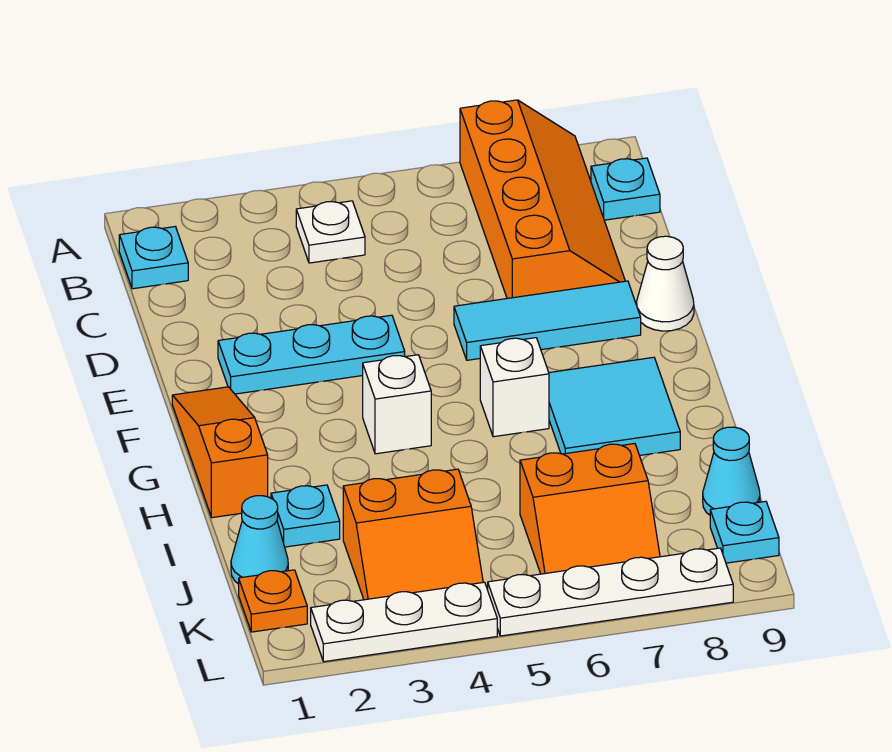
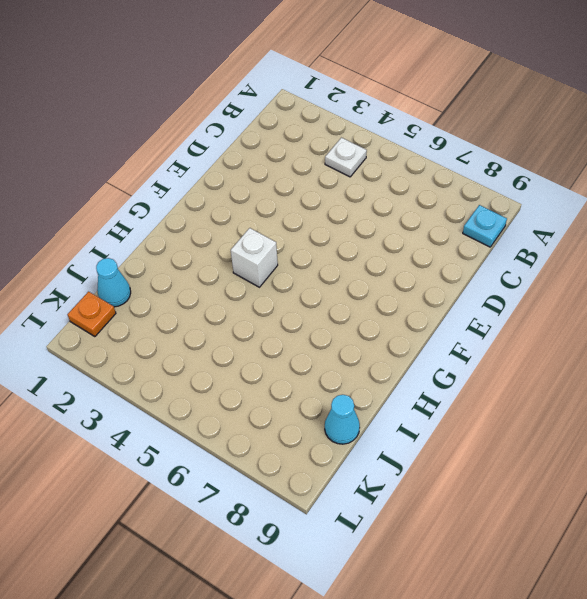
none -> orange 2x4 slope [460,100,625,298]
none -> cyan 1x1 plate [119,227,188,289]
none -> cyan 1x3 plate [218,315,405,394]

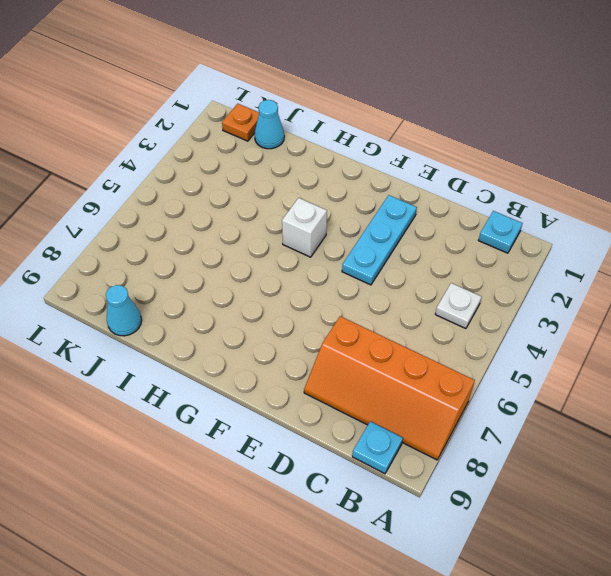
none -> cyan 1x3 tile [454,281,641,360]
none -> white 1x1 cone [637,236,694,331]
none -> orange 1x3 slope [172,387,268,518]

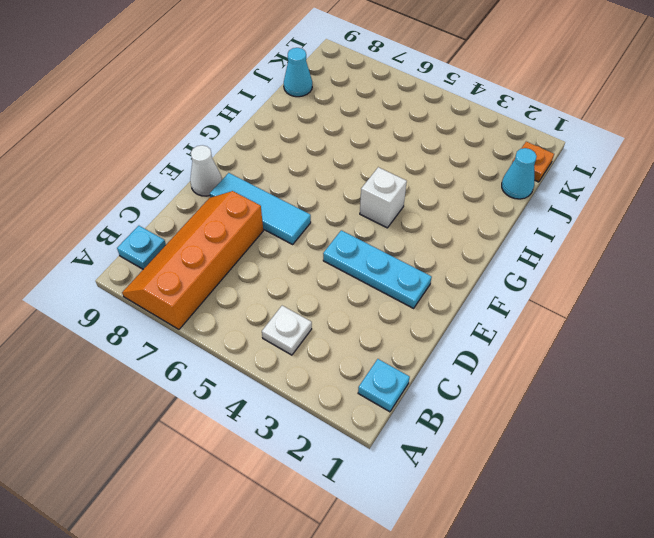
none -> orange 1x3 slope [172,387,268,518]
none -> white 1x1 brick [480,338,549,437]
none -> cyan 2x2 tile [549,357,680,456]

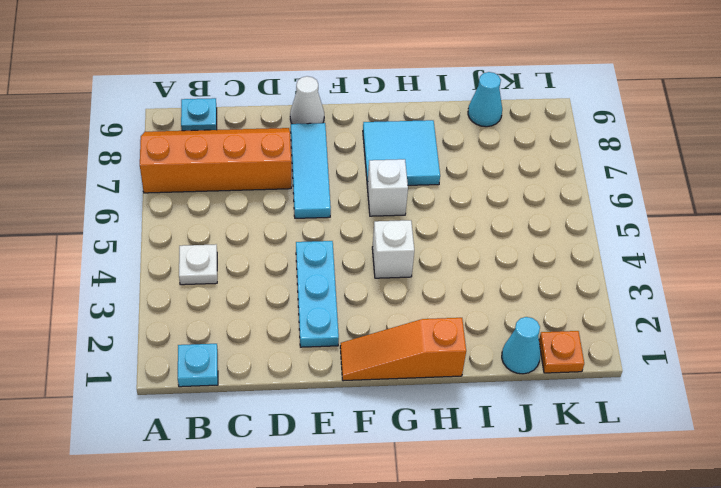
none -> cyan 1x1 plate [271,485,340,547]
none -> orange 2x2 slope [343,469,483,600]
none -> orange 2x2 slope [520,444,660,574]

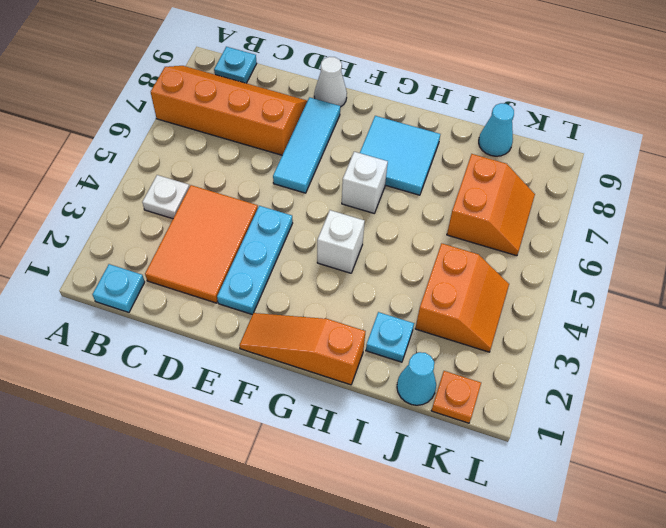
orange 2x3 tile [145,185,258,303] -> none
none -> cyan 1x1 plate [710,501,779,563]
none -> white 1x3 plate [311,582,497,662]
none -> white 1x4 plate [488,548,733,636]

